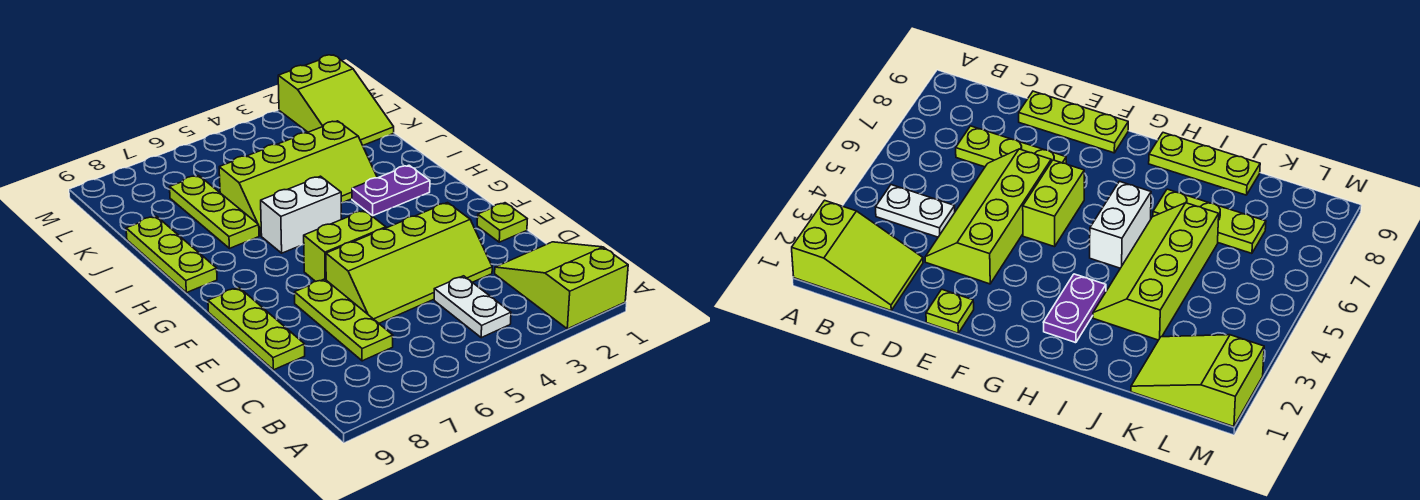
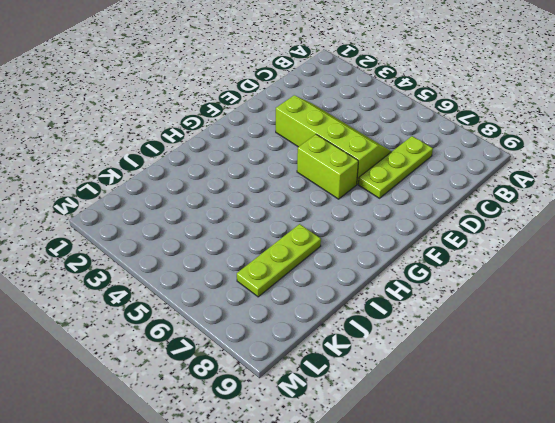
none -> lime 2x3 slope [495,242,628,329]
none -> white 1x2 plate [434,276,511,338]
none -> lime 1x3 plate [208,287,305,370]

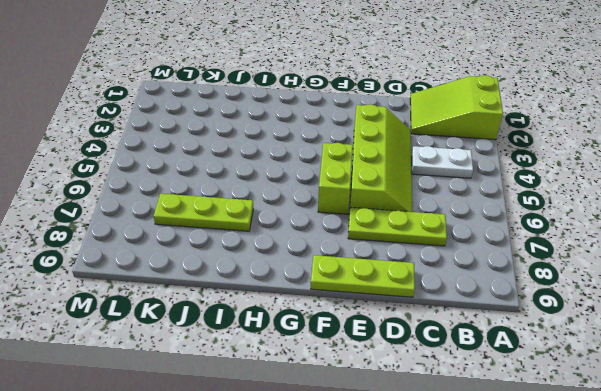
none -> lime 1x1 plate [477,203,527,242]
none -> purple 1x2 plate [352,165,430,216]
none -> white 1x2 brick [261,176,341,253]

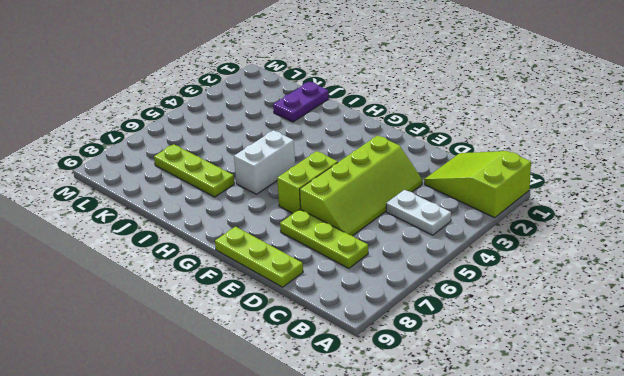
purple 1x2 plate [273,82,329,122] -> purple 1x2 plate moved to [352,165,430,216]
none -> lime 1x1 plate [477,203,527,242]
none -> lime 1x3 plate [126,216,217,293]
none -> lime 2x4 slope [219,121,377,236]

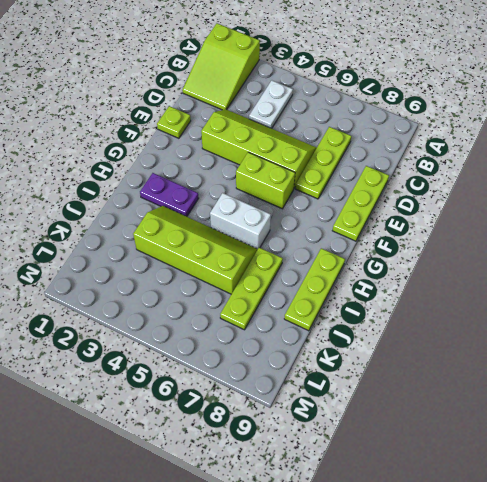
none -> lime 2x3 slope [278,55,394,145]

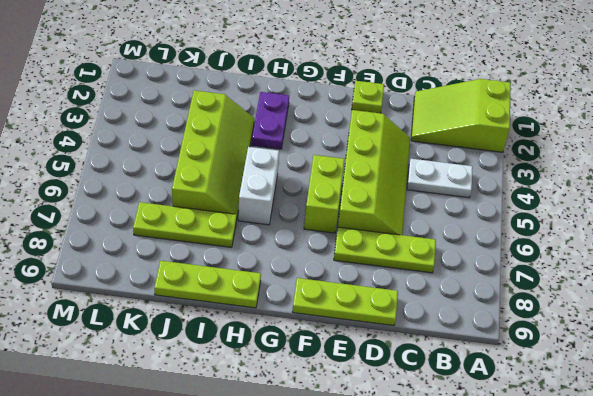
none -> lime 2x3 slope [278,55,394,145]

